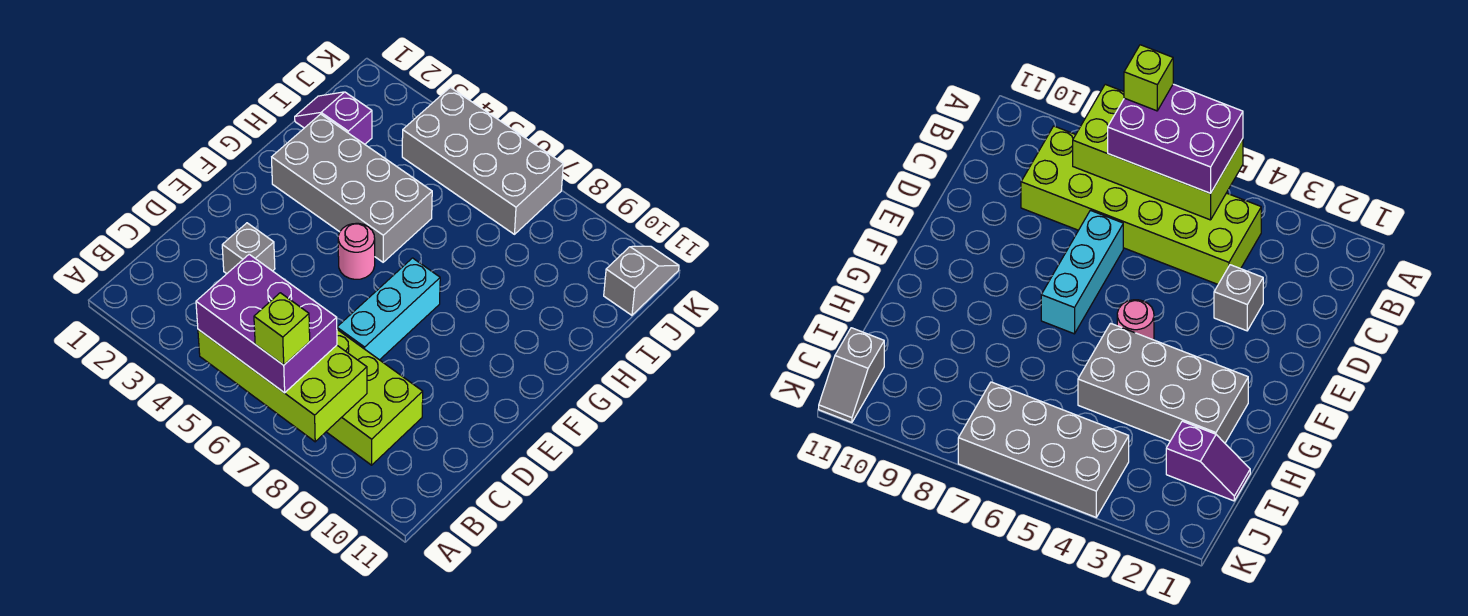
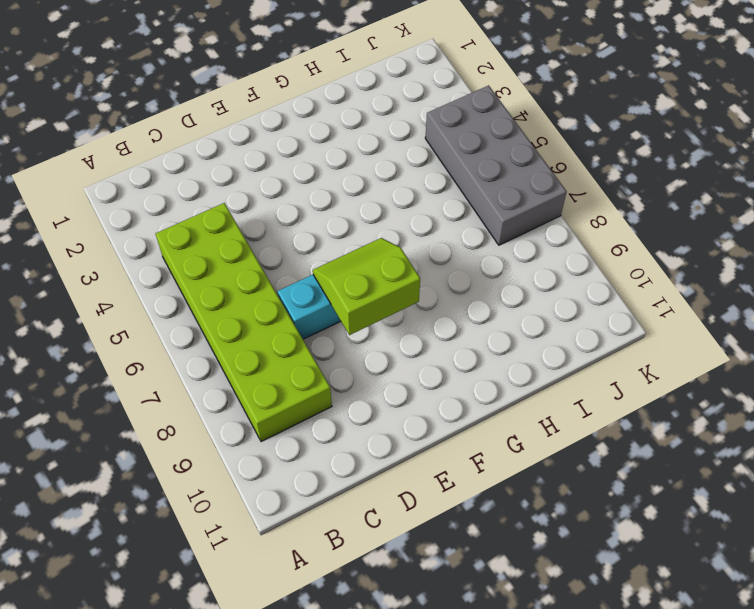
lime 2x2 slope [313,238,420,335] -> none
none -> grey 1x1 brick [222,223,275,274]
none -> pink 1x1 round brick [338,223,375,279]

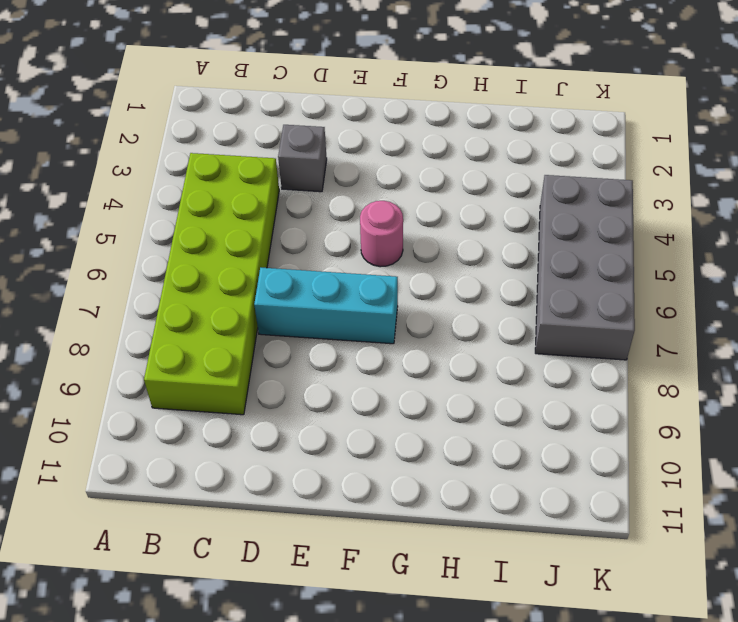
none -> grey 2x4 brick [272,114,432,262]
none -> purple 1x2 slope [295,92,372,144]

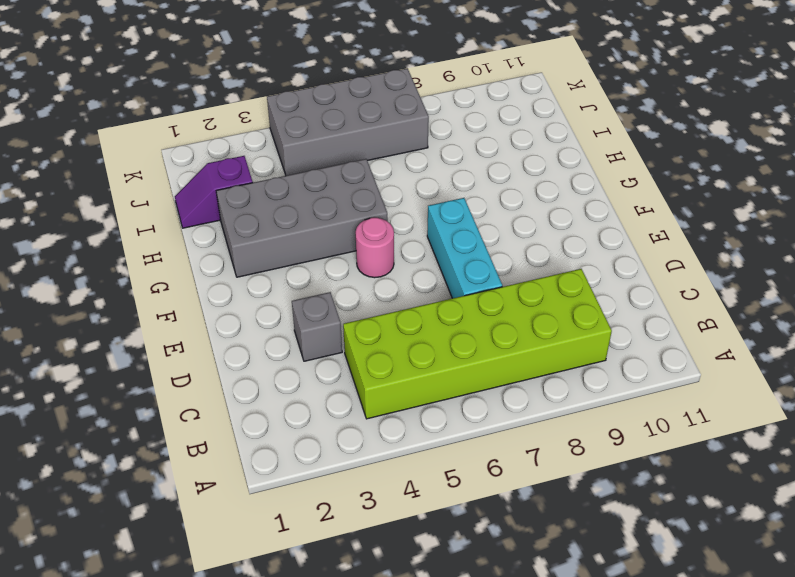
none -> grey 1x2 slope [604,246,679,315]
none -> lime 2x4 brick [198,330,367,442]

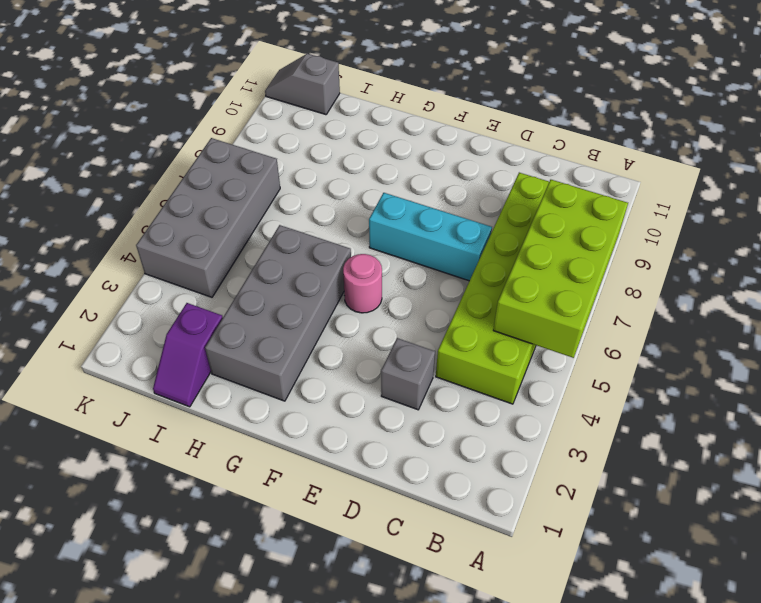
none -> purple 2x3 brick [196,254,337,393]
none -> lime 1x1 brick [254,293,310,365]

